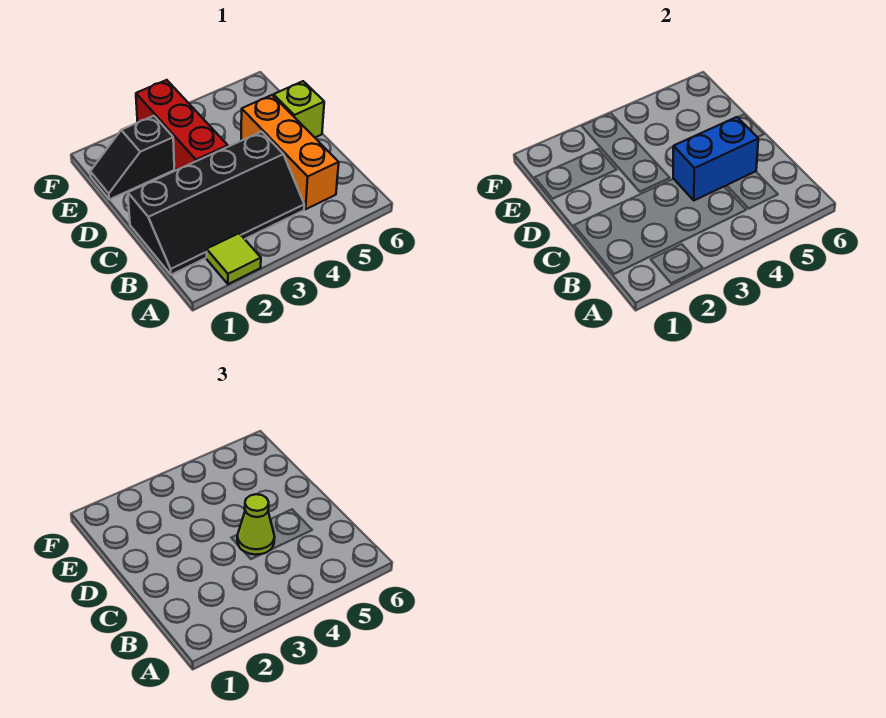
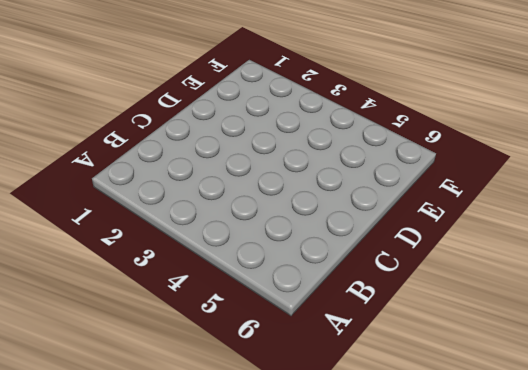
none -> lime 1x1 tile [207,233,261,284]
none -> black 2x4 slope [128,132,304,275]

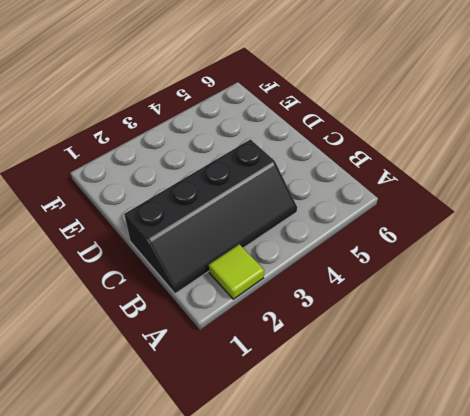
none -> orange 1x3 brick [241,95,339,209]
none -> red 1x3 brick [136,80,228,170]

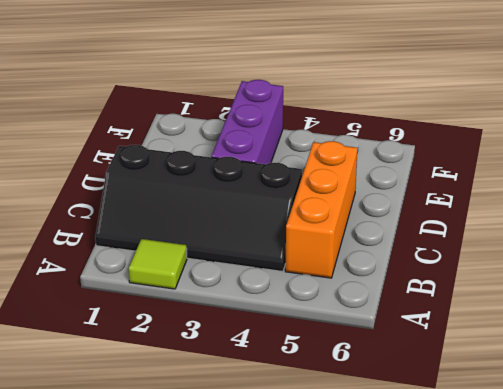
purple 1x3 brick [211,80,283,164] -> red 1x3 brick [136,80,228,170]
none -> lime 1x1 brick [273,81,324,137]
none -> black 1x2 slope [90,116,174,199]

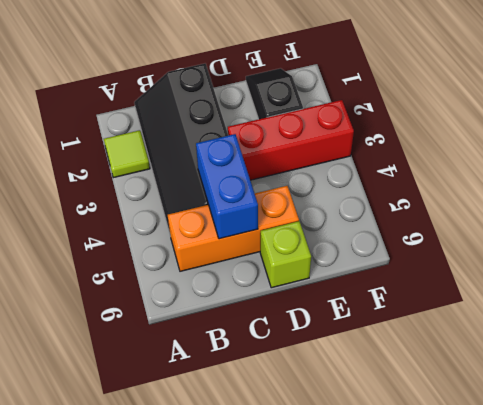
none -> lime 1x1 cone [237,494,275,555]

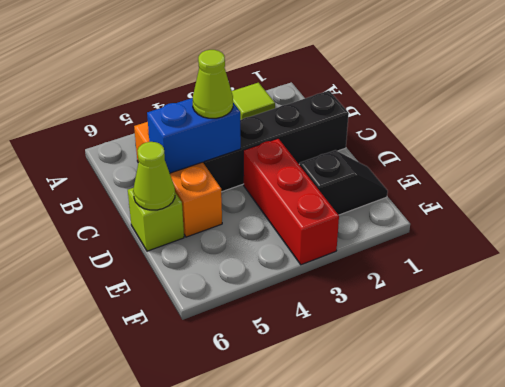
lime 1x1 cone [133,142,175,210] -> none

